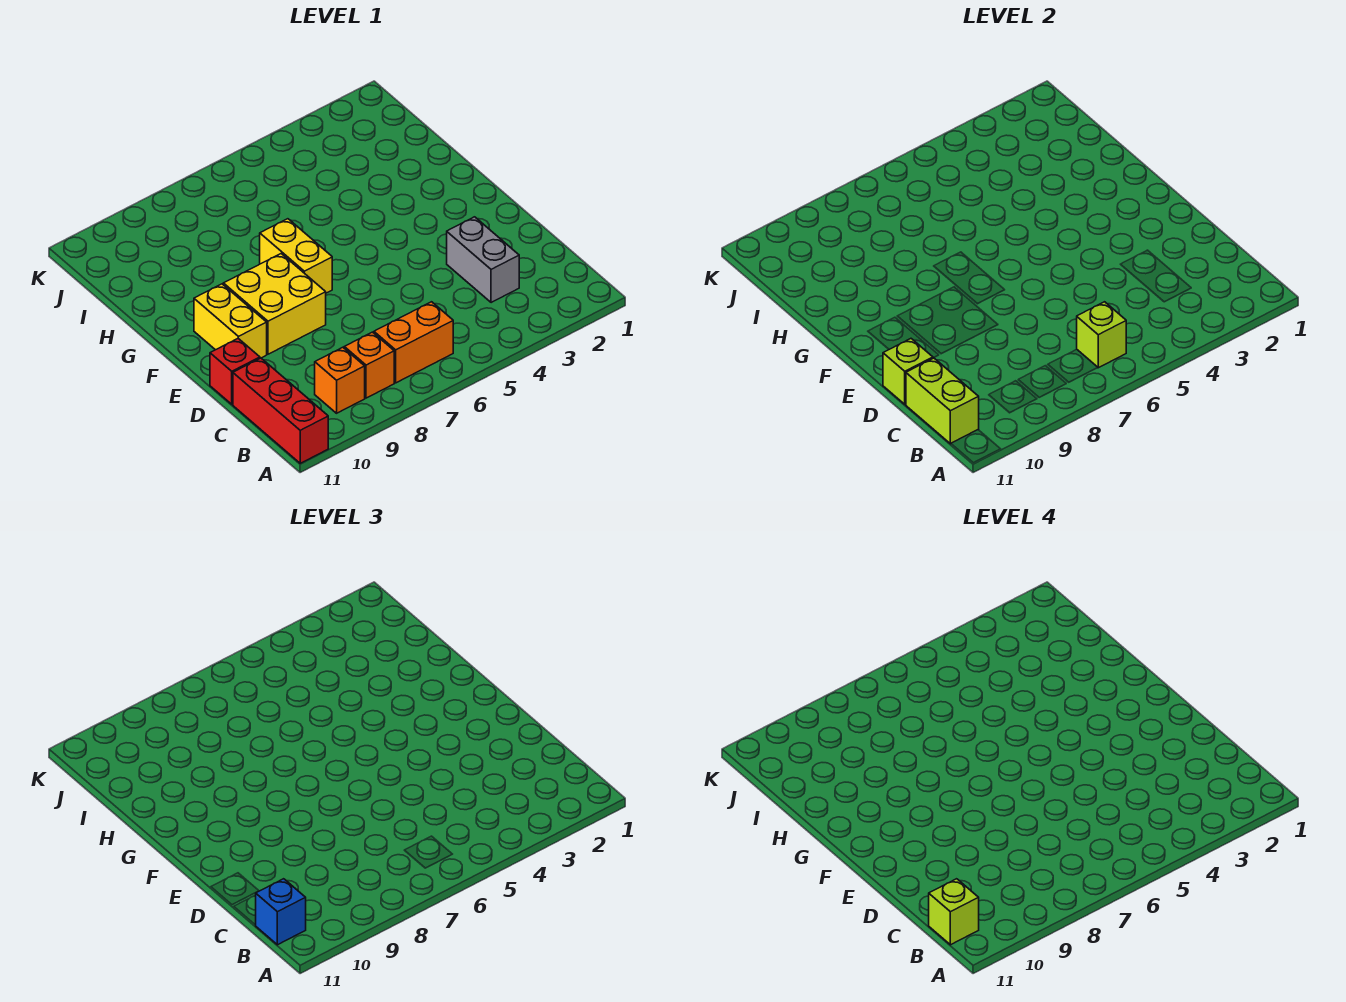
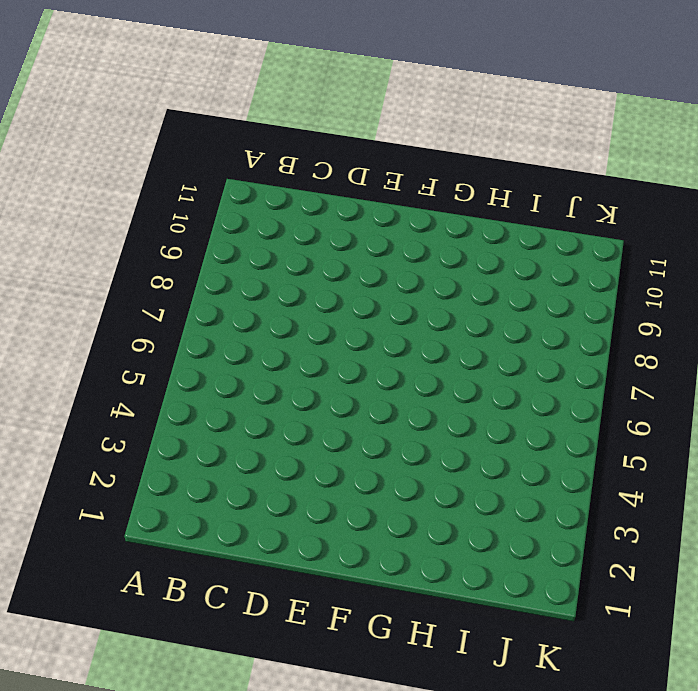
none -> red 1x3 brick [233,358,328,463]
none -> orange 1x2 brick [374,302,453,383]
none -> orange 1x1 brick [344,332,394,398]

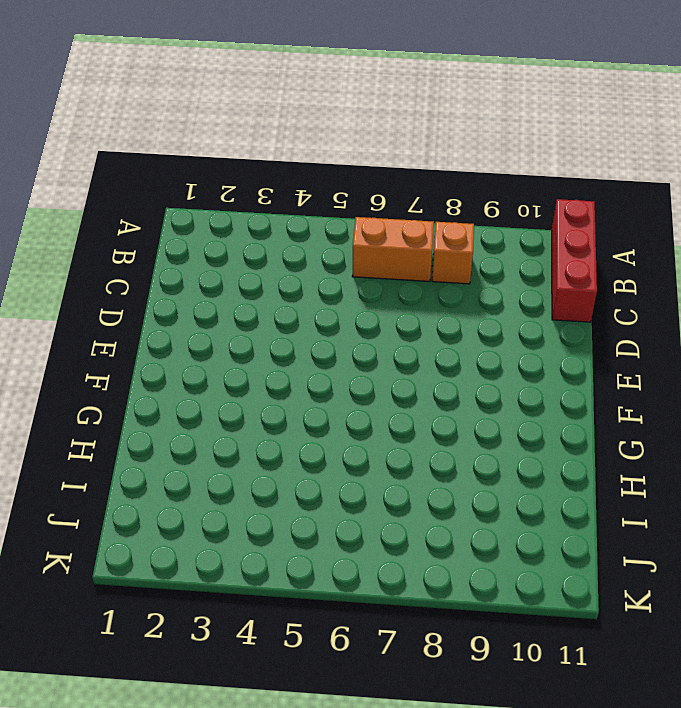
none -> orange 1x1 brick [315,347,365,413]
none -> grey 1x2 brick [447,217,519,303]
none -> red 1x1 brick [210,339,260,404]

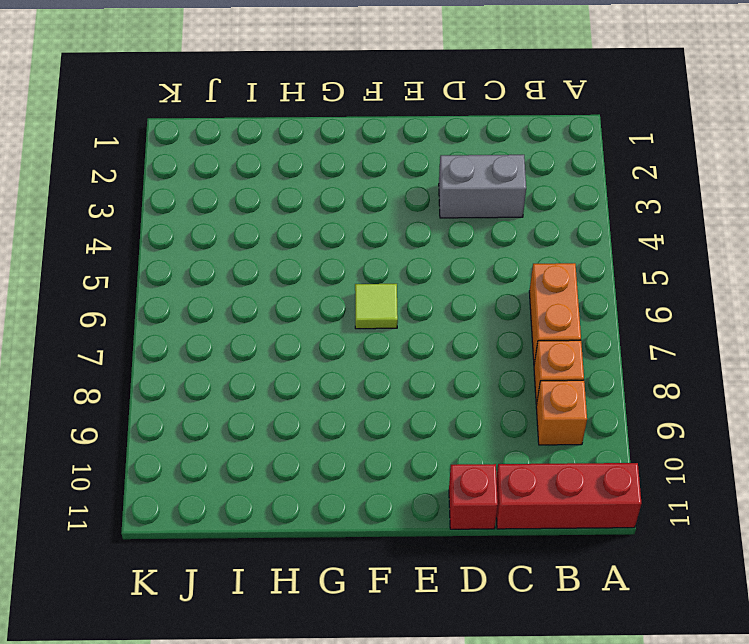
lime 1x1 tile [355,284,398,329] -> none
none -> yellow 2x2 brick [223,254,326,354]
none -> yellow 1x2 brick [194,284,267,358]
none -> yellow 1x2 brick [260,219,332,293]

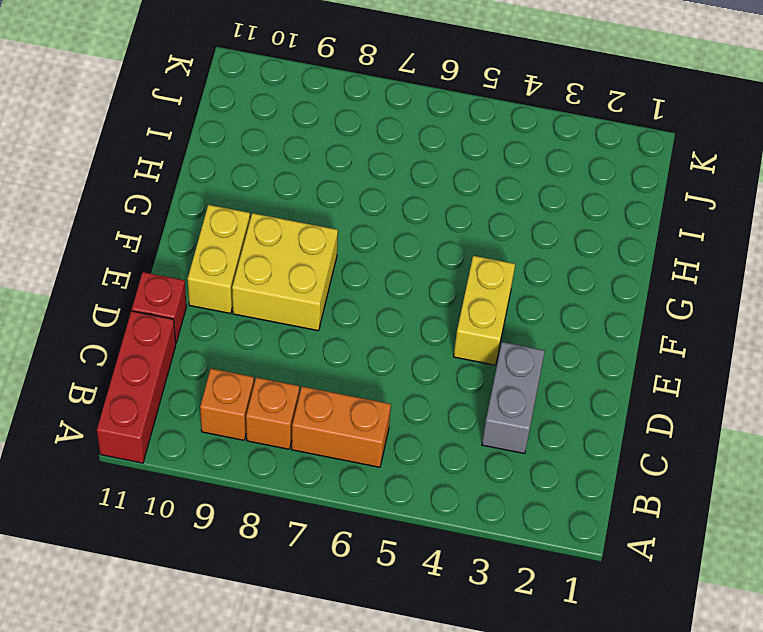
yellow 1x2 brick [454,256,515,365] -> yellow 1x2 brick moved to [260,219,332,293]
none -> lime 1x1 brick [1077,302,1126,368]
none -> lime 1x2 brick [906,358,979,444]
none -> lime 1x1 brick [883,339,933,404]

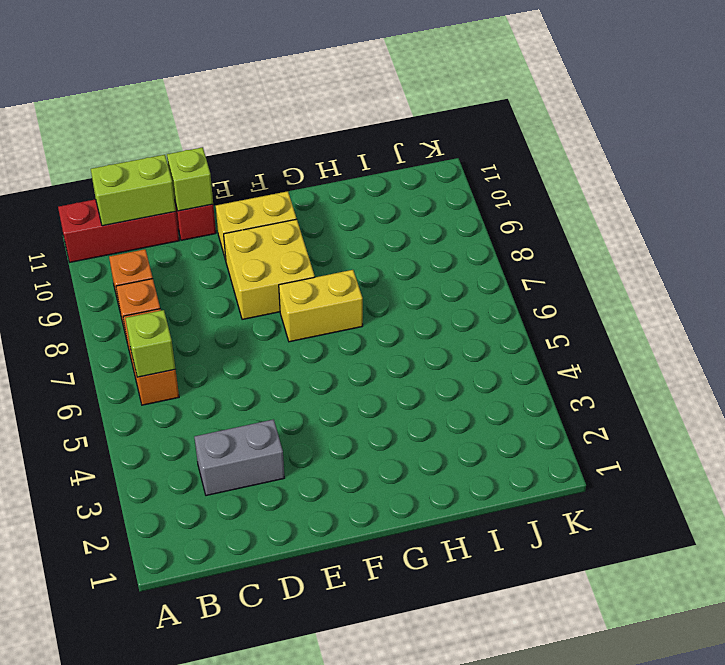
none -> blue 1x1 brick [256,879,306,945]
none -> lime 1x1 brick [929,879,979,945]

